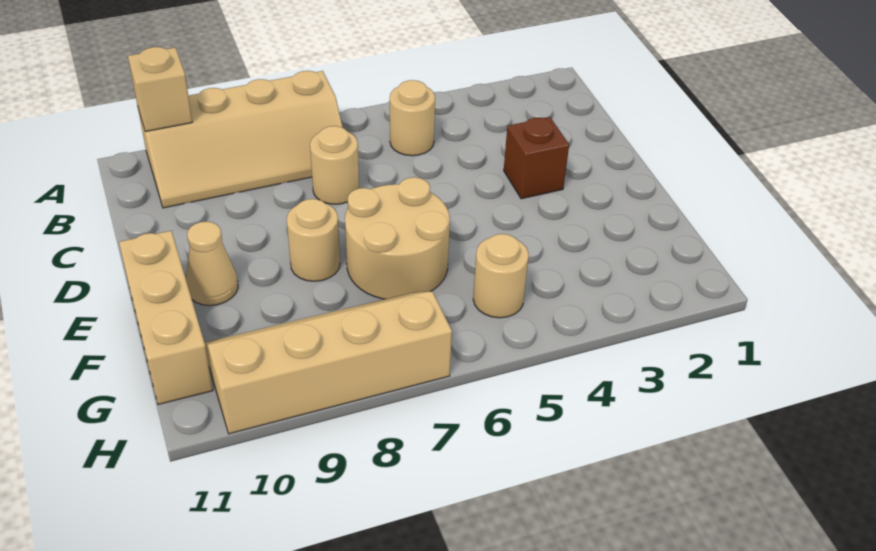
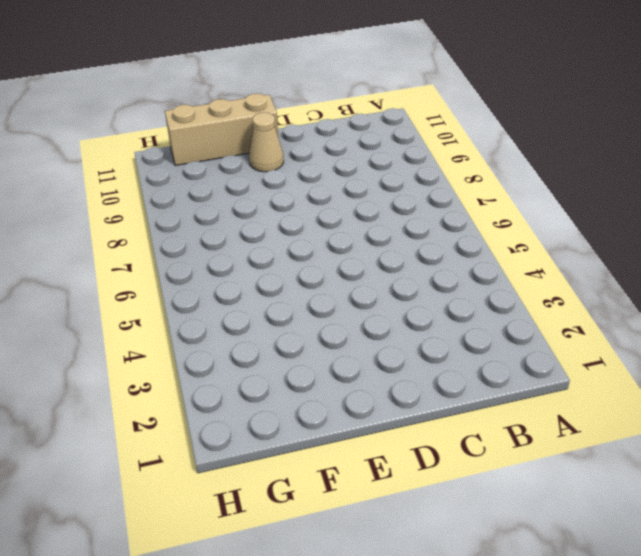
none -> tan 2x4 slope [138,71,343,208]
none -> tan 1x1 round brick [390,80,435,156]

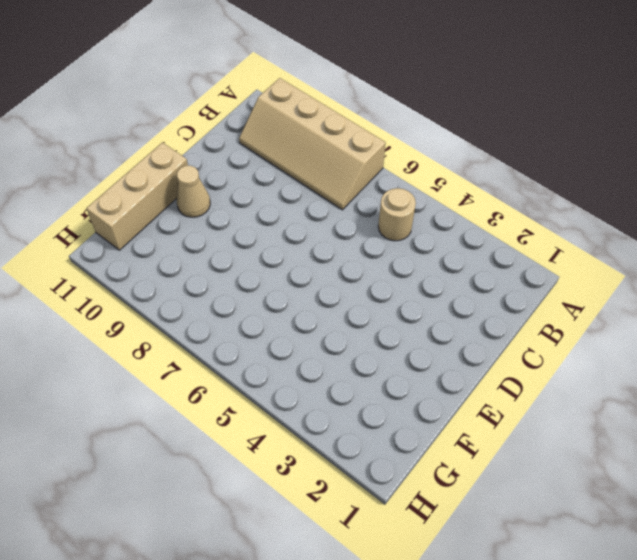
none -> tan 1x1 round brick [310,126,359,204]
none -> brown 1x1 brick [504,117,569,199]

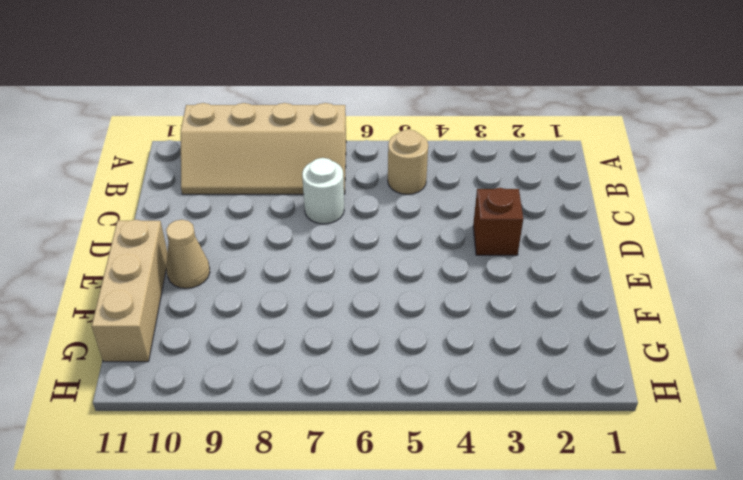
white 1x1 round brick [302,158,344,224] -> tan 1x1 round brick [310,126,359,204]
none -> tan 2x2 round brick [345,177,450,299]
none -> tan 1x1 round brick [287,199,340,281]

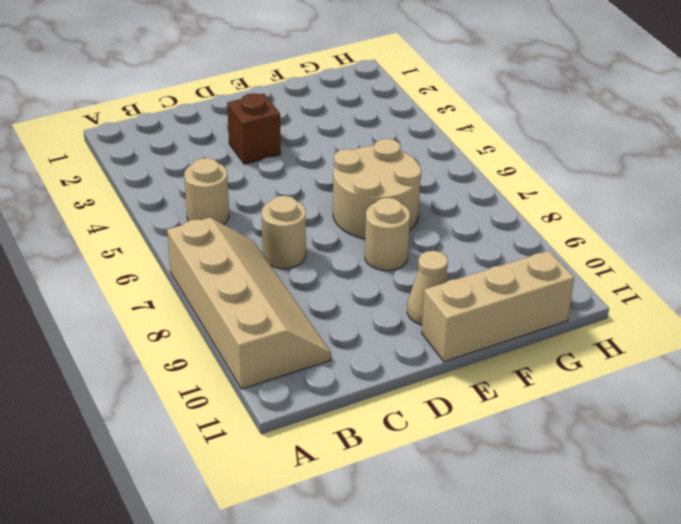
none -> tan 1x1 round brick [473,234,529,318]
none -> tan 2x4 slope [204,292,452,434]

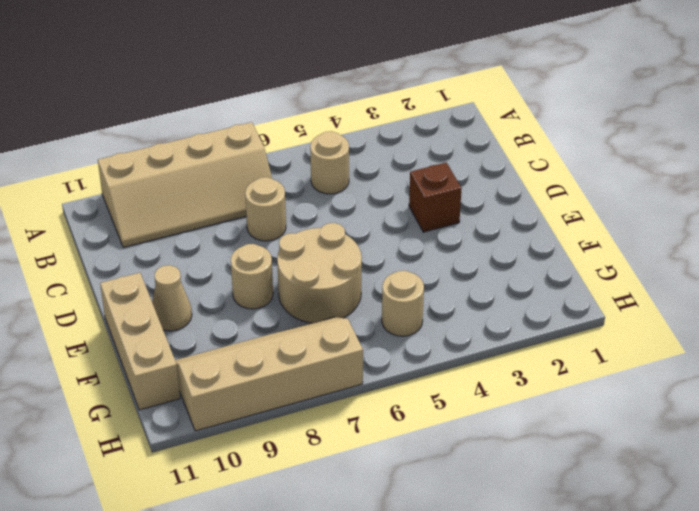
none -> tan 1x1 brick [128,47,192,132]

